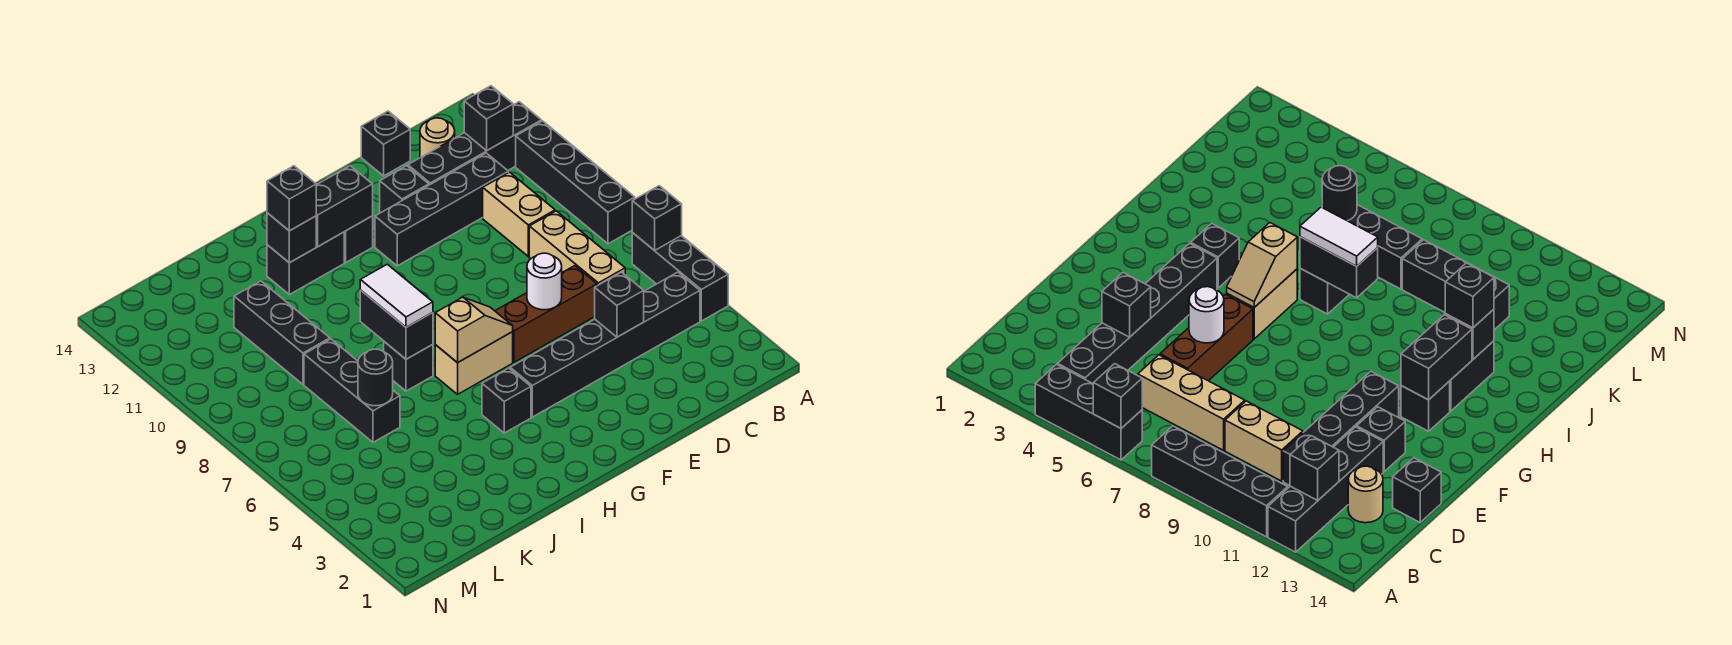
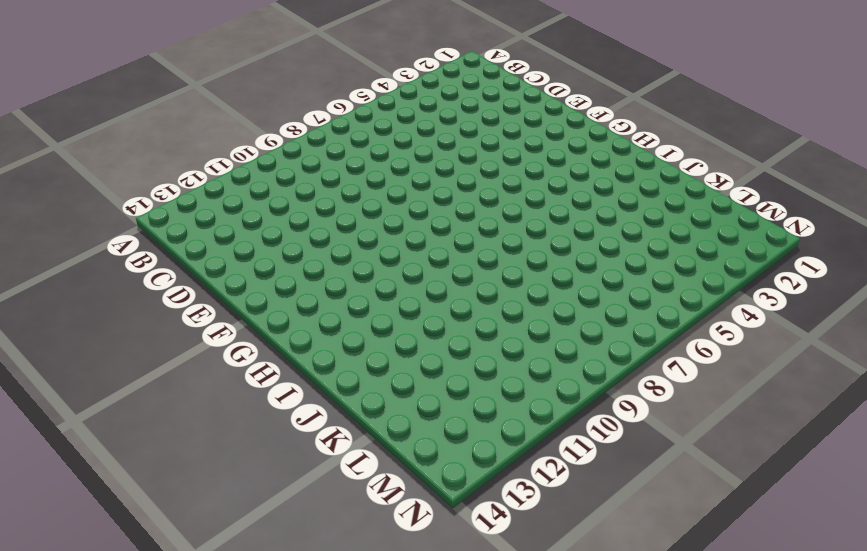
none -> black 1x3 brick [632,233,728,321]
none -> black 1x4 brick [516,121,635,244]
none -> black 1x4 brick [408,102,541,185]

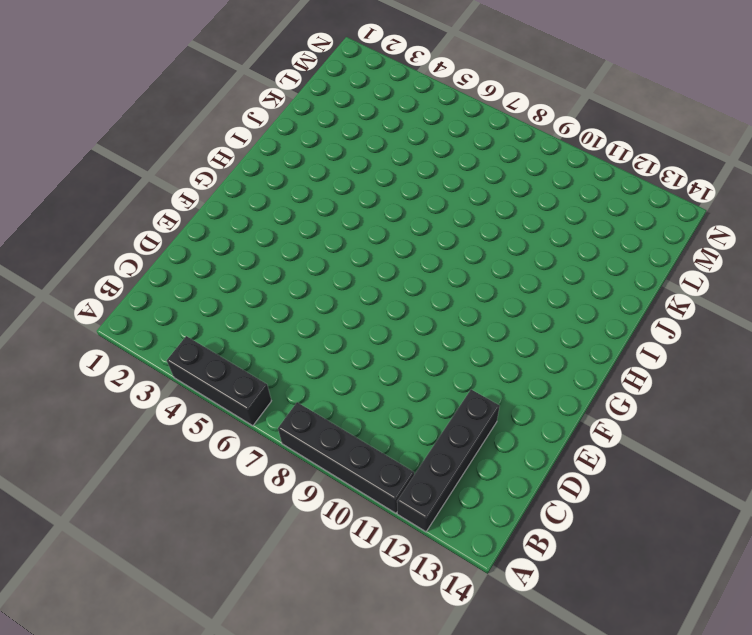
none -> black 1x6 brick [510,272,700,417]
none -> tan 1x3 brick [529,211,625,286]
none -> tan 1x2 brick [483,172,555,256]

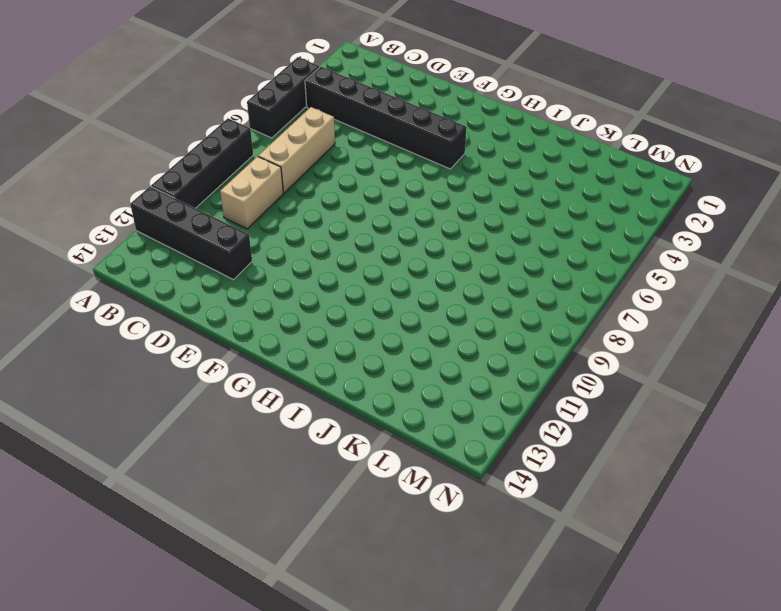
none -> black 1x4 brick [375,153,508,266]
none -> tan 1x1 round brick [420,118,455,158]
none -> brown 1x3 brick [495,266,597,362]

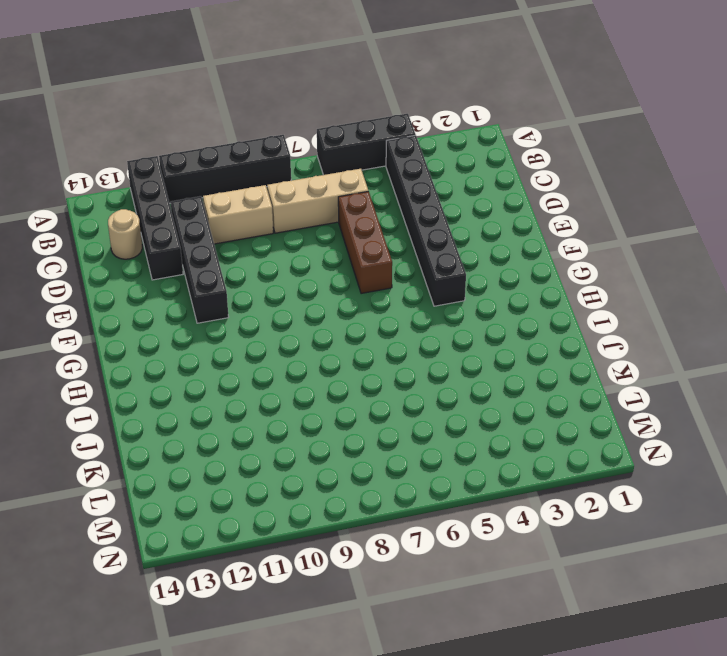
none -> black 1x1 brick [361,111,410,176]
none -> black 1x1 brick [380,166,429,213]
none -> tan 1x2 brick [435,332,513,394]

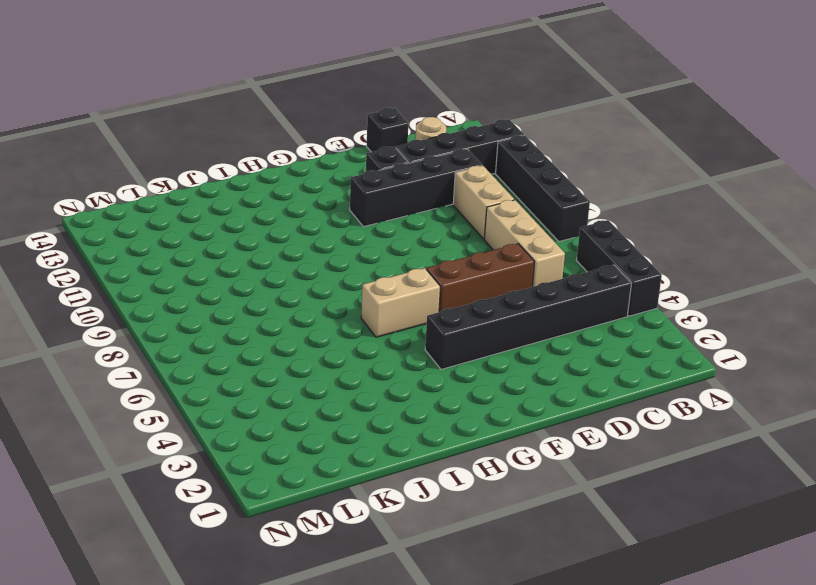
none -> black 1x1 brick [344,216,373,262]
none -> black 1x1 brick [482,368,531,433]
none -> black 1x2 brick [267,232,344,295]

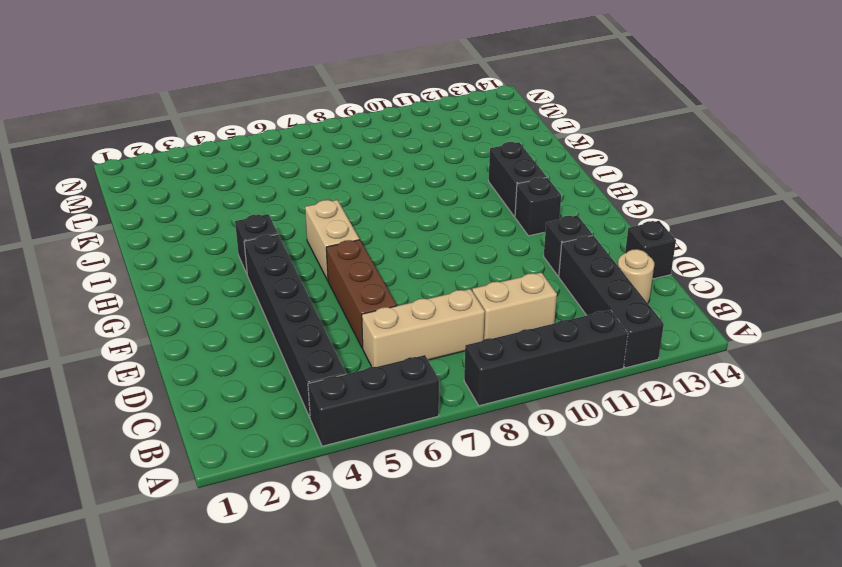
none -> black 1x4 brick [375,153,508,266]
none -> black 1x1 brick [384,342,433,391]
none -> black 1x3 brick [304,339,400,442]

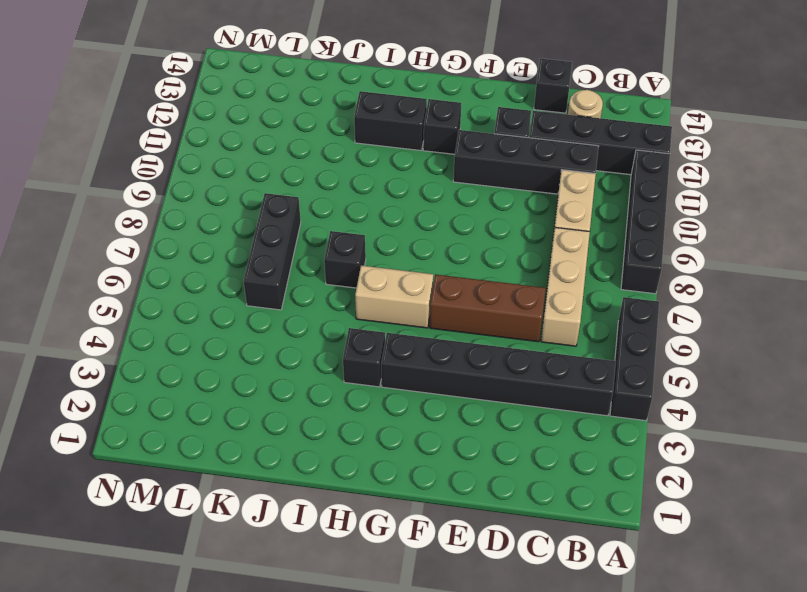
none -> black 1x3 brick [234,281,330,384]
none -> black 1x1 brick [632,186,682,251]
none -> black 1x1 brick [464,86,513,151]

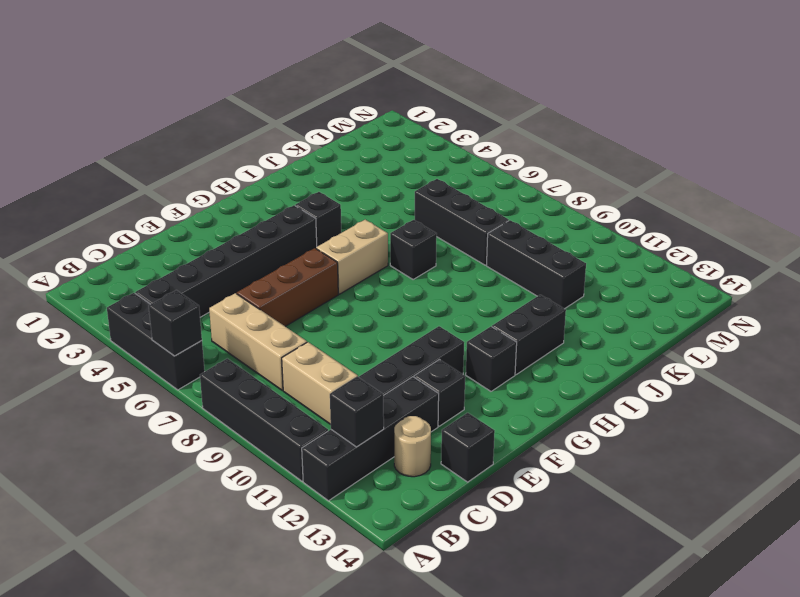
none -> black 1x1 brick [595,272,644,337]
none -> white 1x1 round brick [527,253,562,310]
none -> tan 1x2 slope [435,297,513,363]

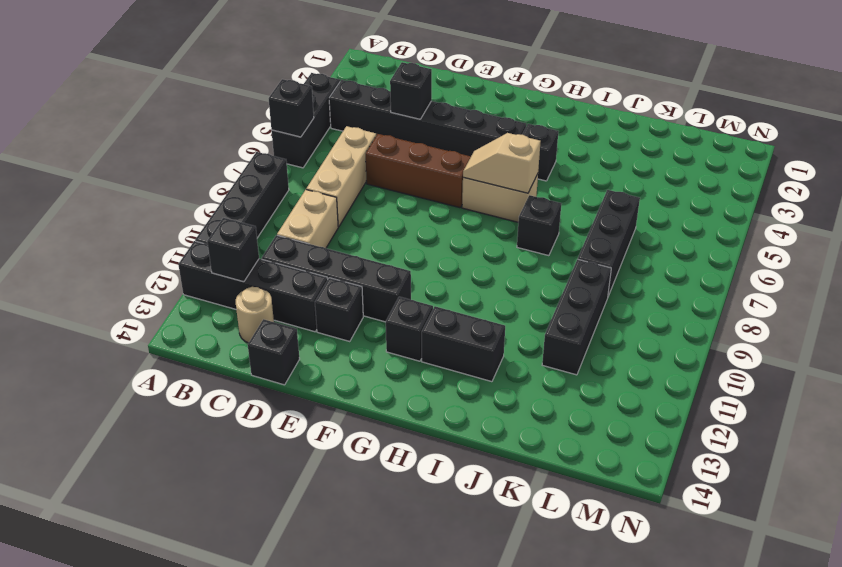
none -> white 1x1 round brick [527,253,562,310]
none -> black 1x2 brick [316,166,373,247]
none -> black 1x2 brick [360,290,433,359]

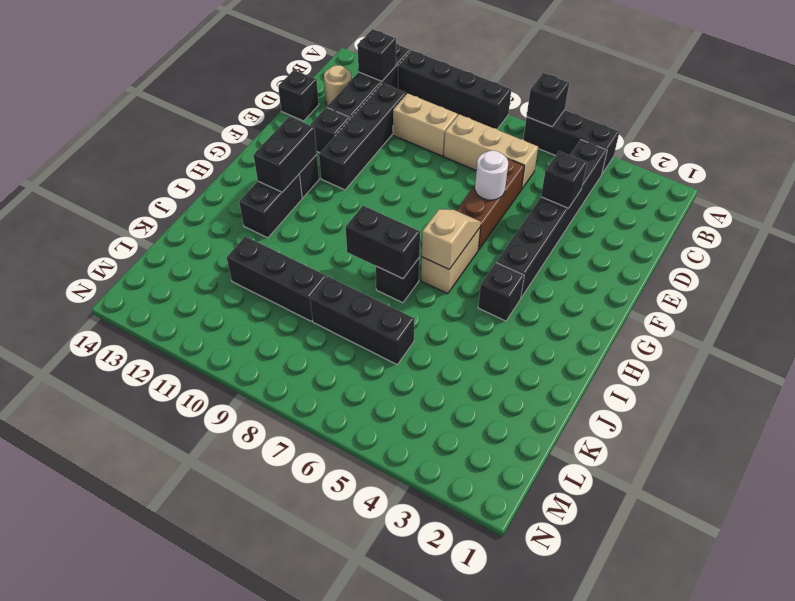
none -> black 1x1 brick [267,213,316,263]
none -> black 1x1 round brick [358,349,393,406]
none -> white 1x2 tile [360,264,433,327]

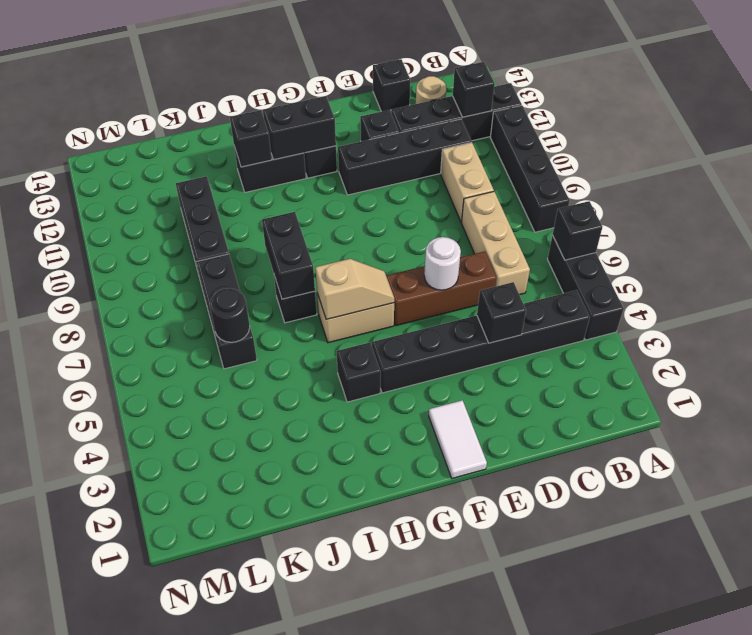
white 1x2 tile [429,400,487,478] -> white 1x2 tile moved to [360,264,433,327]
none -> black 1x1 brick [267,166,316,231]

